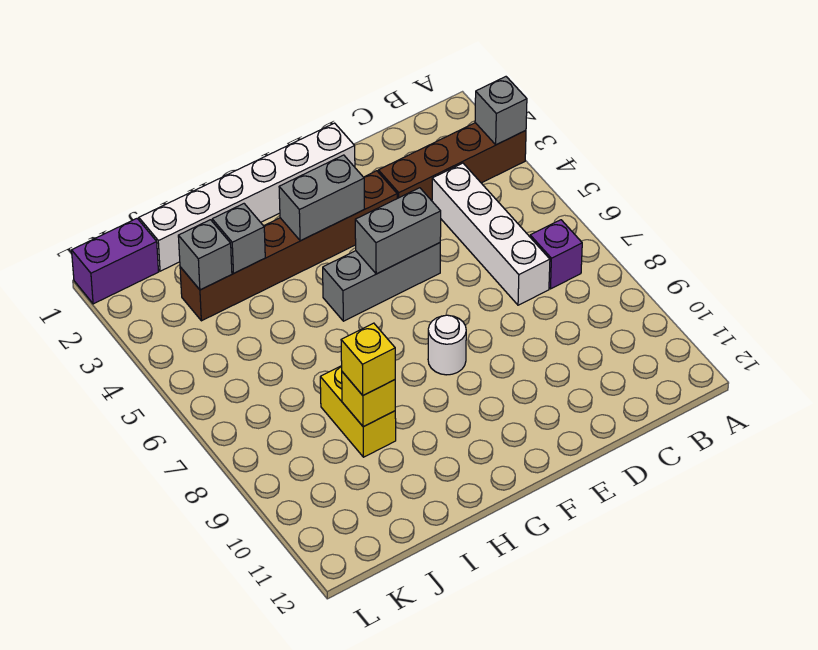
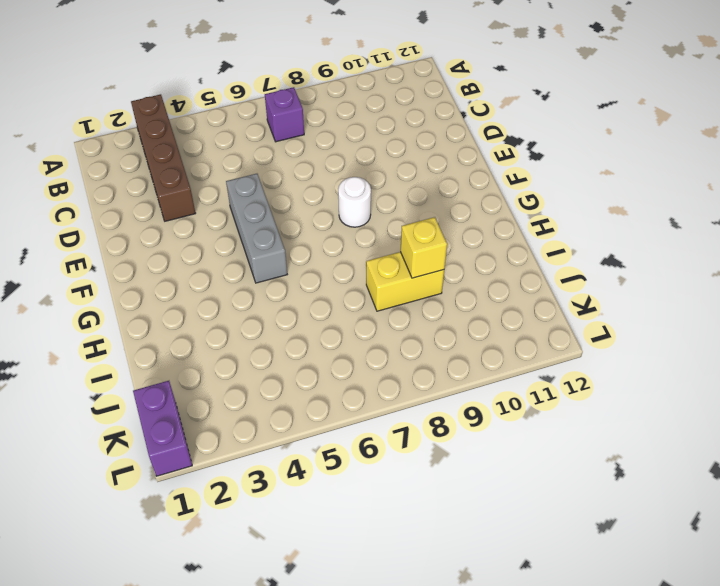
none -> white 1x4 brick [432,163,550,305]
none -> white 1x6 brick [139,123,355,271]
none -> brown 1x6 brick [180,171,397,321]

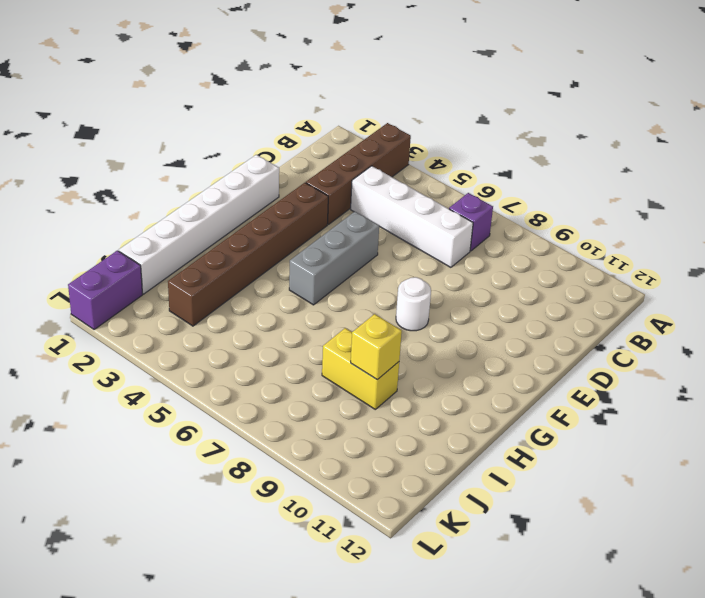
none -> grey 1x1 brick [475,77,527,145]
none -> grey 1x2 brick [355,188,441,274]
none -> grey 1x2 brick [279,155,364,241]

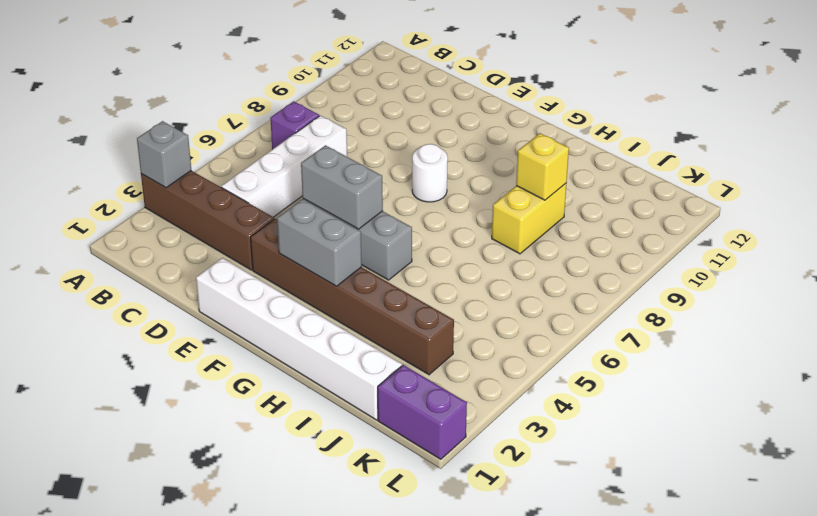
none -> grey 1x1 brick [212,204,265,273]
none -> grey 1x1 brick [178,220,232,290]
none -> yellow 1x1 brick [341,323,395,395]

